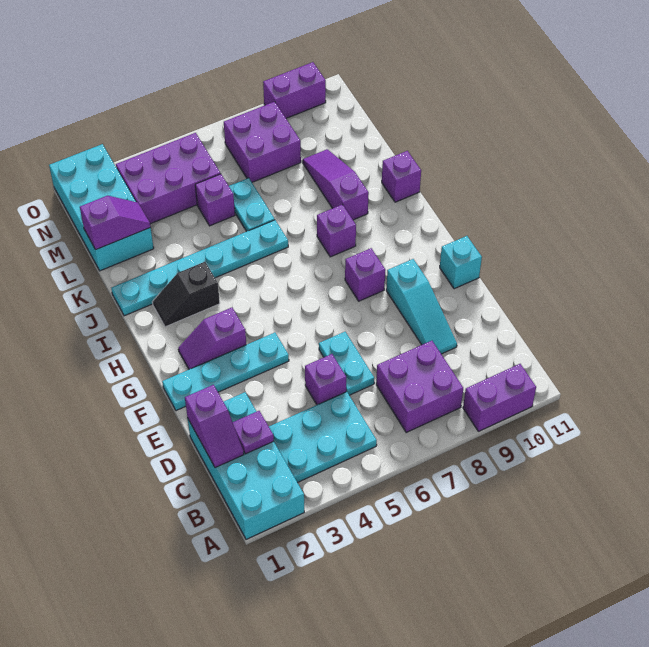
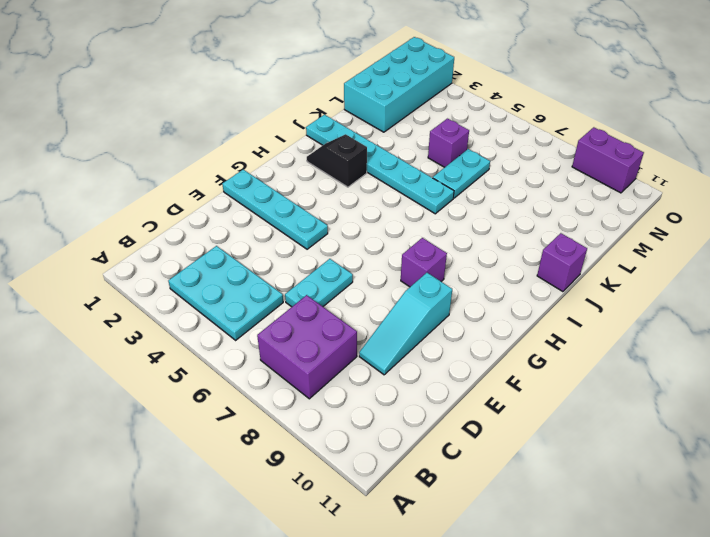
none -> cyan 2x4 brick [188,392,304,539]
none -> purple 1x2 brick [463,364,536,431]
none -> purple 1x1 brick [305,354,346,405]

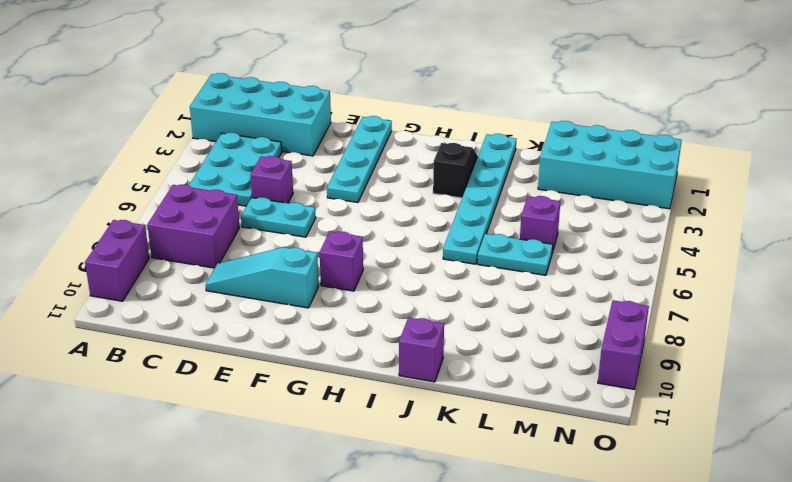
none -> cyan 1x1 brick [440,236,482,289]
none -> purple 1x2 slope [178,308,246,369]
none -> purple 1x1 brick [317,205,356,257]

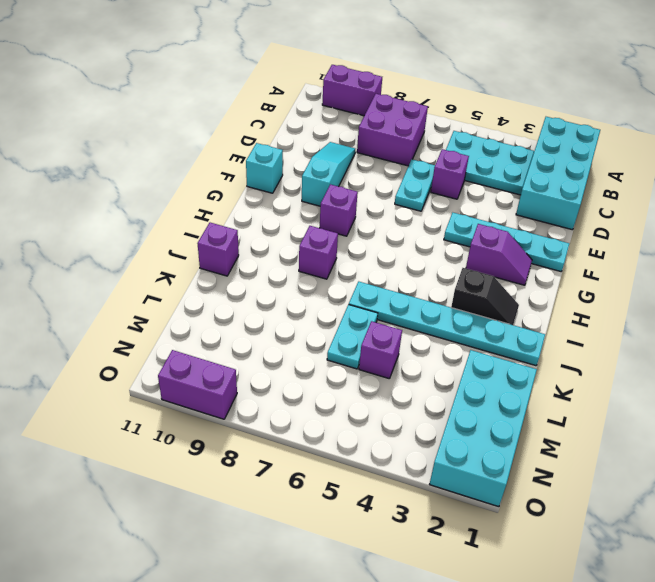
none -> purple 1x3 slope [303,149,369,220]
none -> purple 2x3 brick [116,133,221,224]
none -> purple 2x2 brick [224,102,301,182]

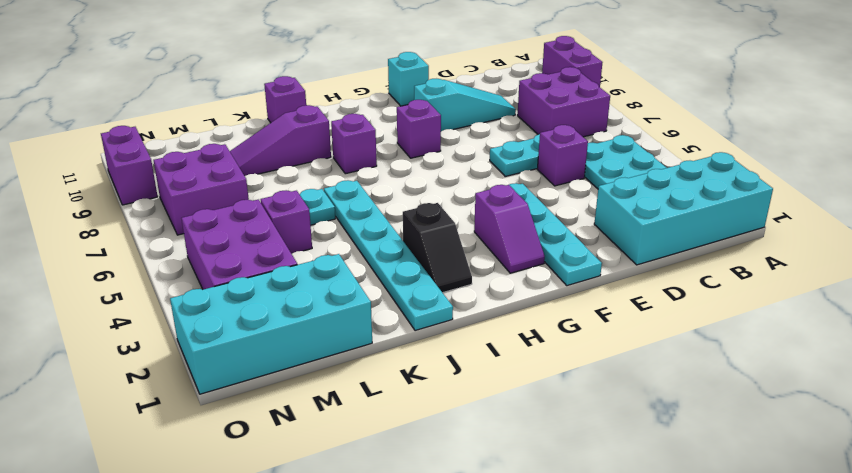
none -> purple 1x2 slope [185,385,244,468]
none -> purple 1x1 plate [233,411,274,454]
none -> purple 1x2 slope [80,196,151,250]

